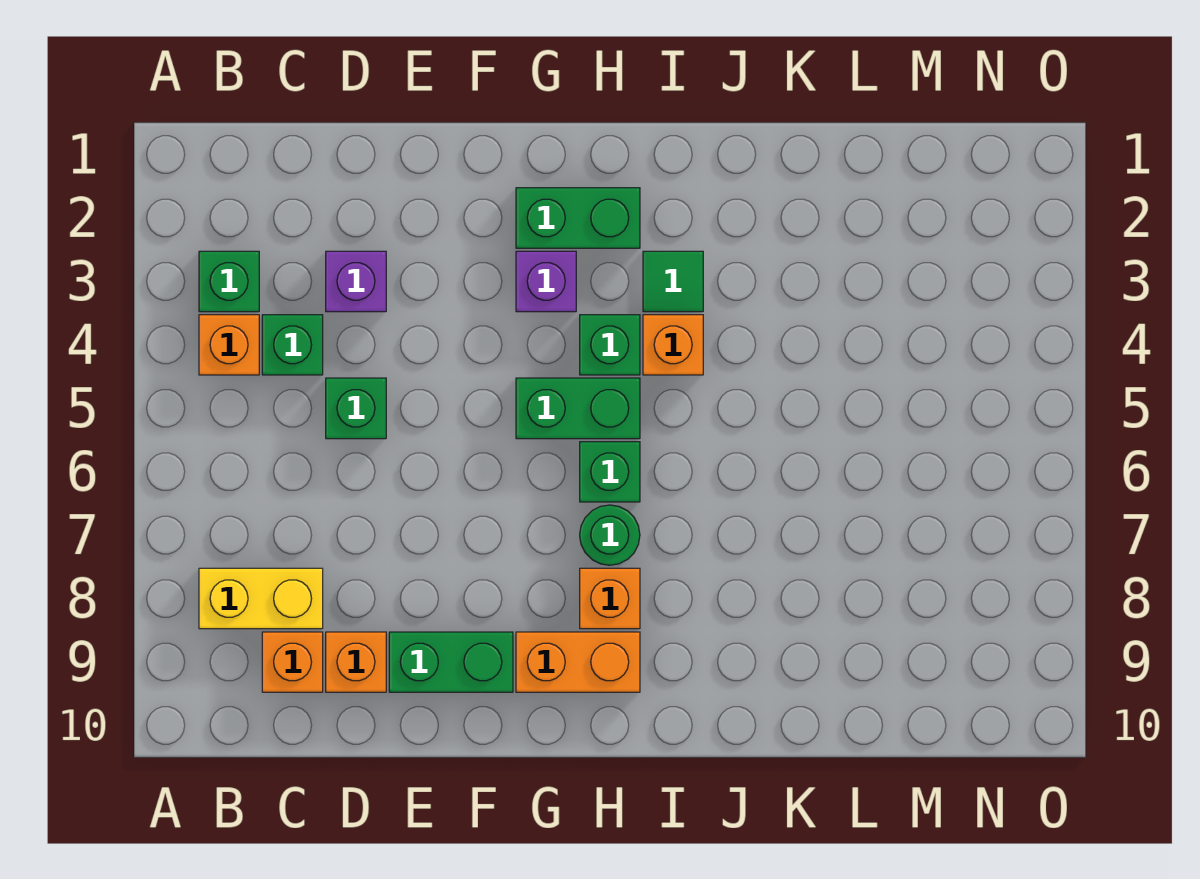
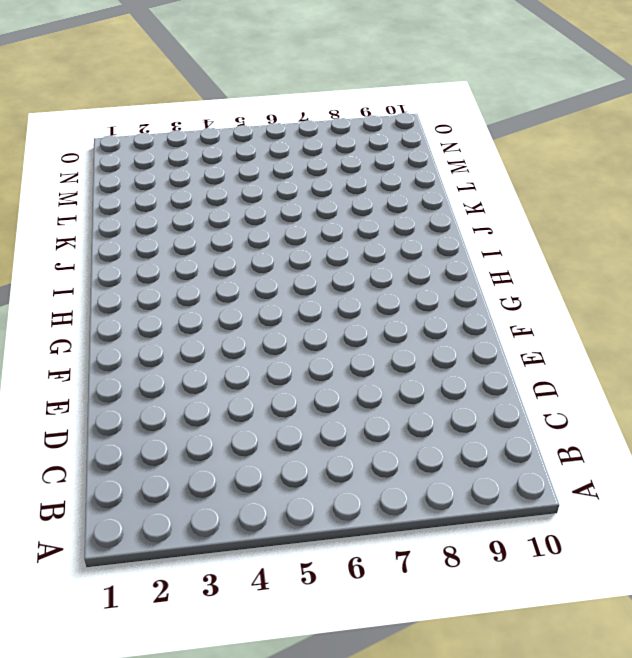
none -> green 1x1 brick [199,251,259,312]
none -> orange 1x1 brick [199,315,259,375]
none -> yellow 1x2 brick [199,568,323,629]

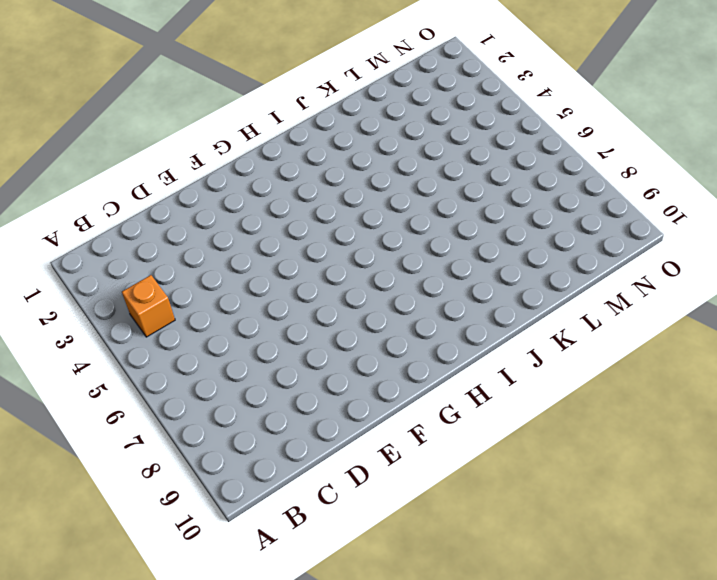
none -> green 1x1 brick [199,251,259,312]
none -> yellow 1x2 brick [199,568,323,629]
none -> green 1x1 brick [262,315,323,375]

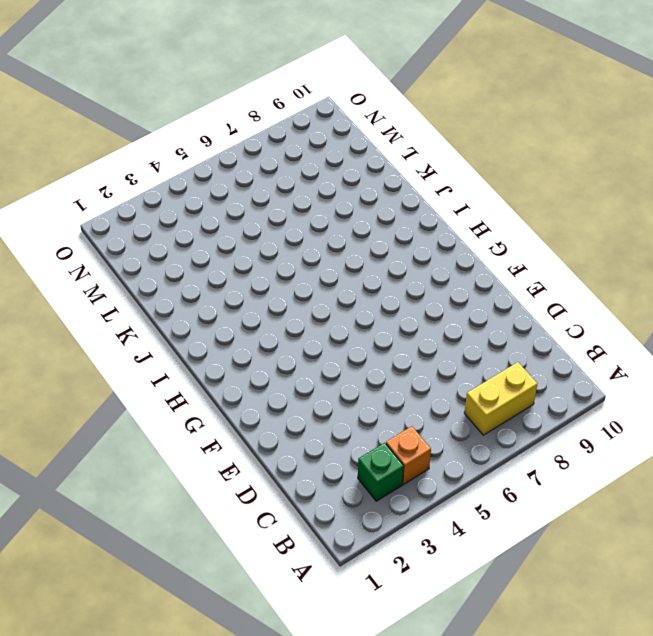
yellow 1x2 brick [464,362,537,435] -> yellow 1x2 brick turned to [199,568,323,629]
none -> green 1x1 brick [262,315,323,375]
none -> orange 1x1 brick [262,632,323,692]
none -> purple 1x1 brick [326,251,386,312]

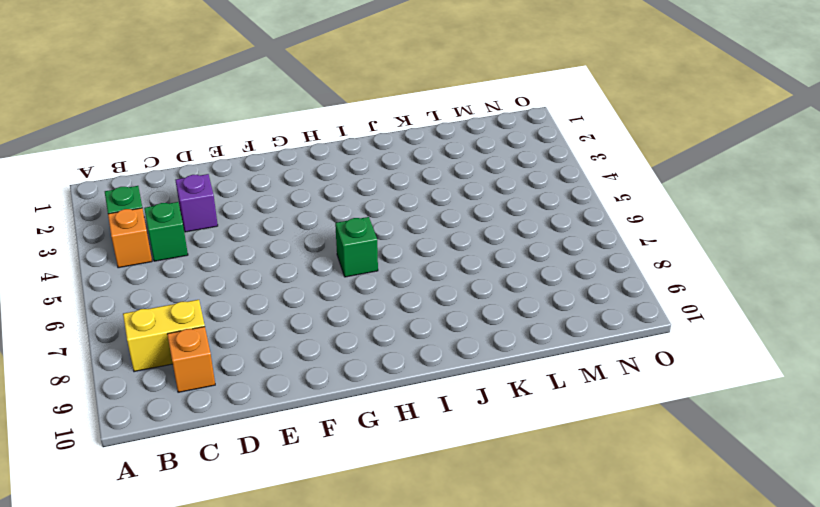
none -> green 1x1 brick [326,378,386,439]
none -> orange 1x1 brick [326,632,386,692]
none -> green 1x2 brick [389,632,513,692]

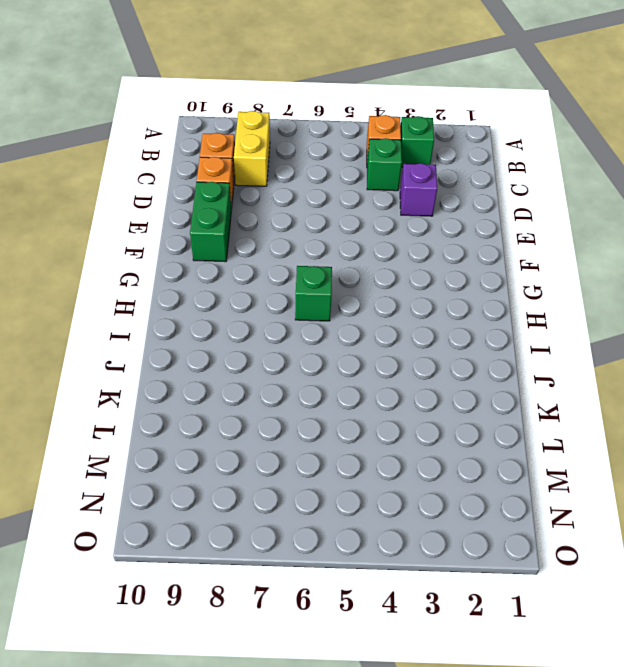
none -> green 1x1 brick [326,378,386,439]
none -> green 1x2 brick [516,188,640,248]
none -> purple 1x1 brick [516,251,576,312]

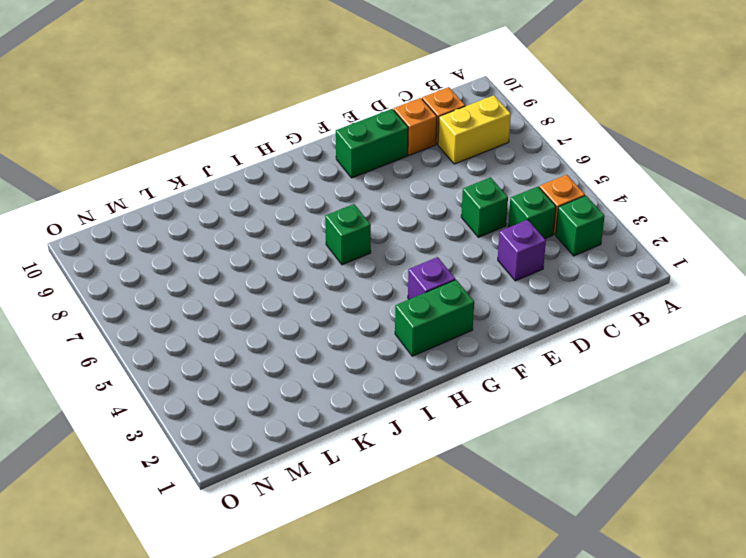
none -> green 1x2 brick [516,378,640,439]
none -> orange 1x2 brick [516,632,640,692]
none -> green 1x1 brick [580,315,640,375]

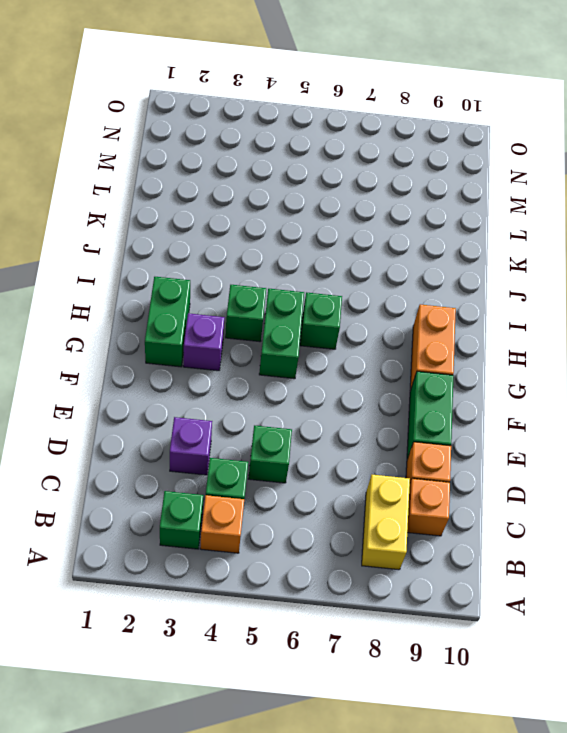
none -> green 1x1 round brick [580,505,640,565]
none -> orange 1x1 brick [580,568,640,629]
none -> green 1x1 tile [643,251,703,312]

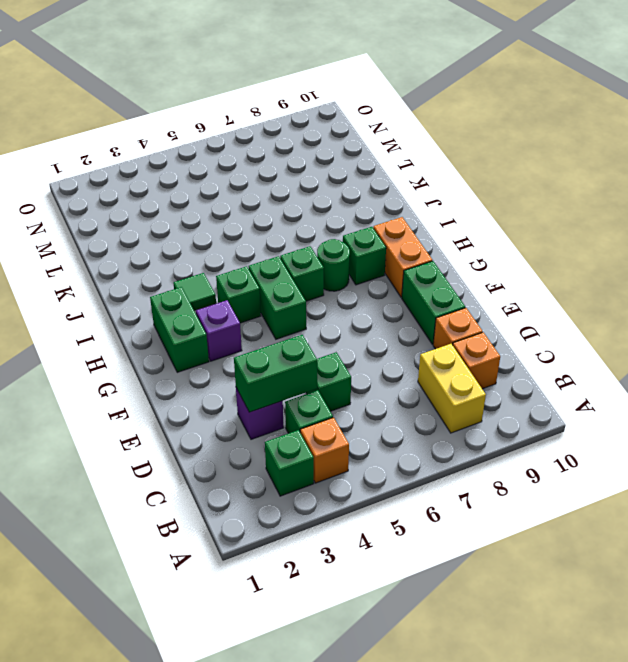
green 1x2 brick [234,335,317,412] -> none
green 1x1 brick [343,227,386,285] -> orange 1x1 brick [580,568,640,629]
none -> orange 1x1 brick [643,315,703,375]

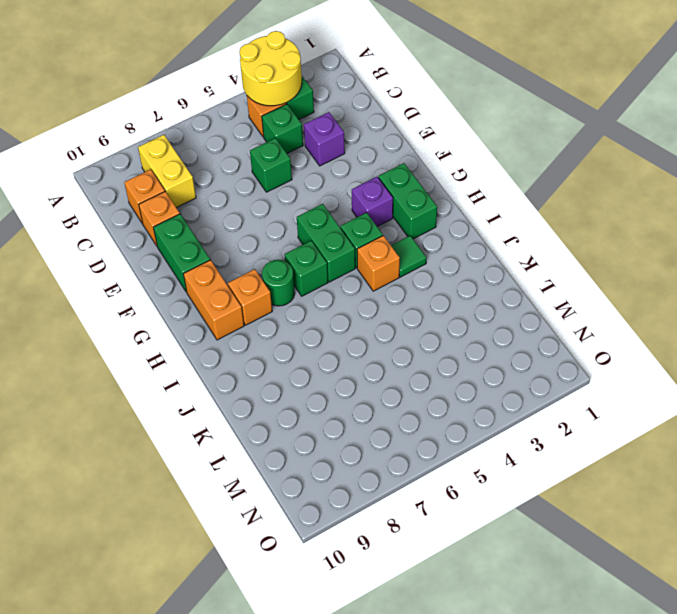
yellow 2x2 round brick [240,31,302,106] -> none

